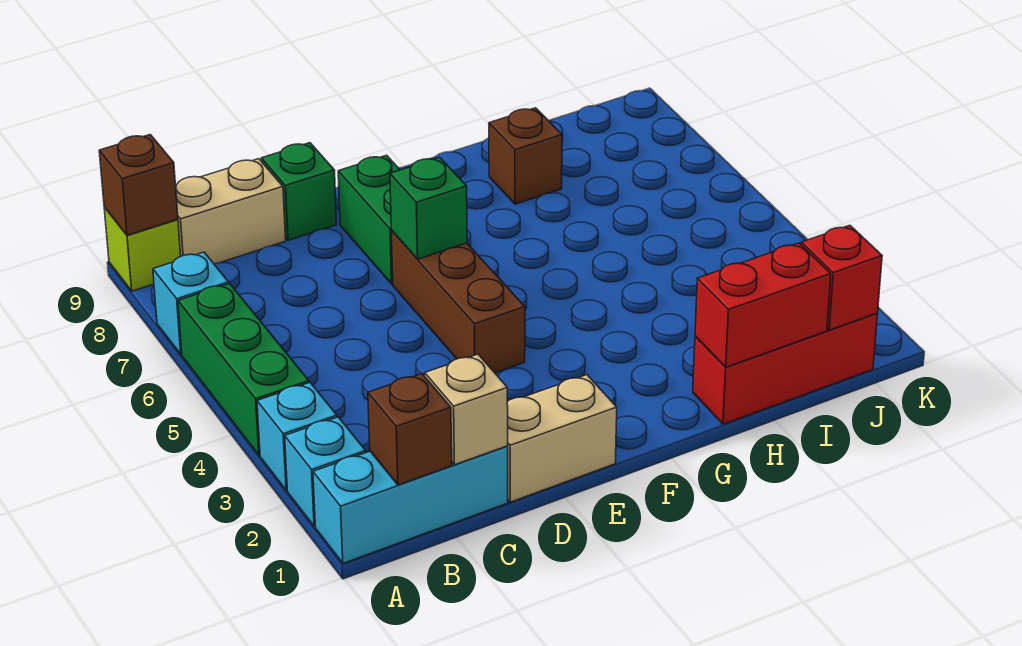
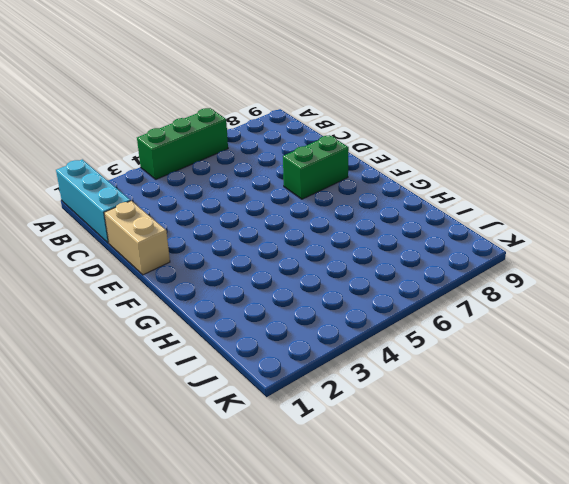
none -> cyan 1x1 brick [285,417,366,526]
none -> cyan 1x1 brick [257,383,337,490]
none -> cyan 1x1 brick [153,252,229,355]

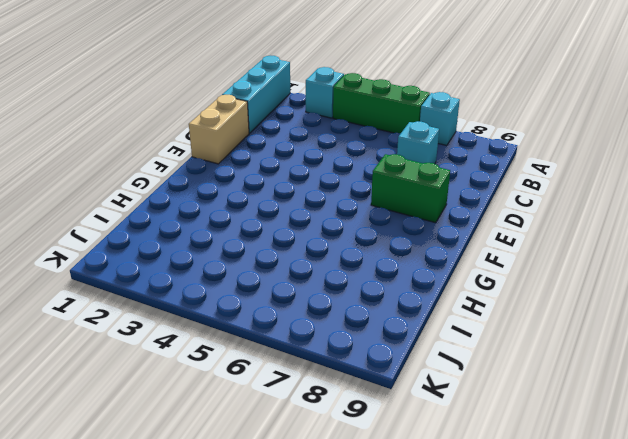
cyan 1x1 brick [397,121,439,164] -> cyan 1x1 brick moved to [285,417,366,526]
none -> lime 1x1 brick [104,207,181,291]
none -> tan 1x2 brick [176,159,286,264]
none -> green 1x1 brick [261,143,337,240]

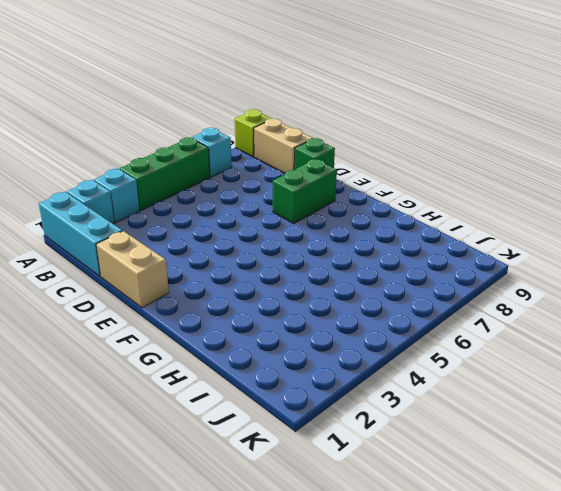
none -> brown 1x3 brick [391,231,525,373]
none -> red 1x3 brick [693,313,877,424]
none -> brown 1x1 brick [489,108,562,204]

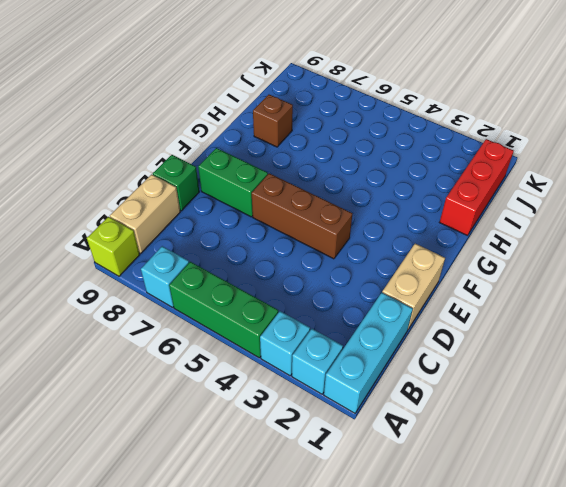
none -> brown 1x1 brick [99,135,178,235]
none -> brown 1x1 brick [368,374,452,485]
none -> tan 1x1 brick [425,354,508,465]

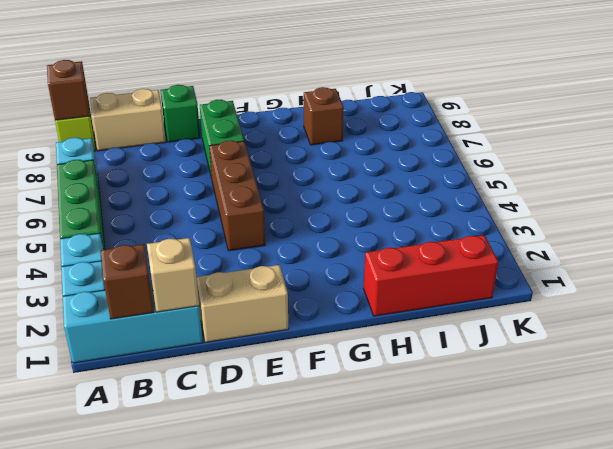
none -> green 1x1 brick [390,157,467,259]
none -> red 1x2 brick [695,243,831,367]
none -> red 1x1 brick [801,225,882,330]

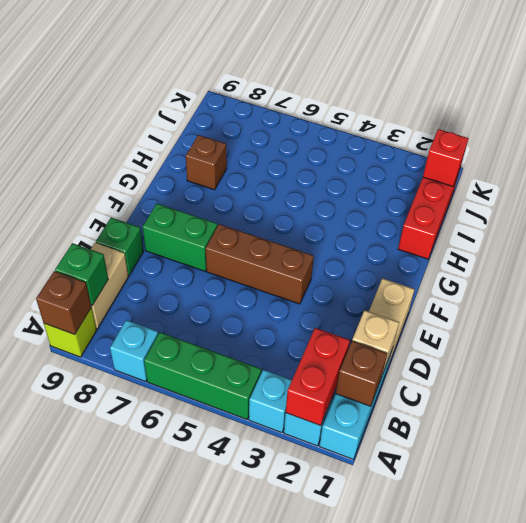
red 1x2 brick [286,328,350,426] -> red 1x2 brick moved to [695,243,831,367]
green 1x1 brick [55,243,108,306] -> green 1x1 brick moved to [390,157,467,259]

